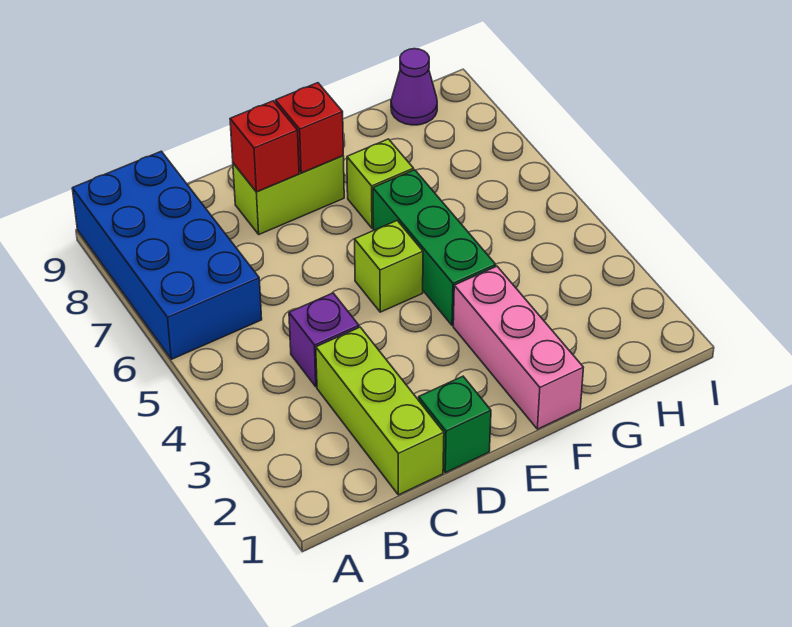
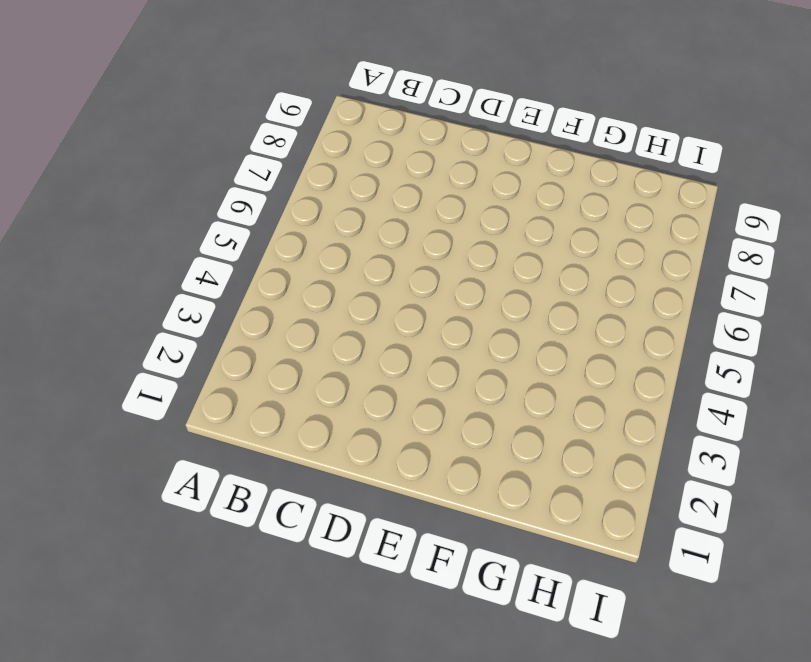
none -> blue 2x4 brick [72,151,262,359]
none -> lime 1x3 brick [316,327,444,495]
none -> purple 1x1 brick [289,293,359,387]

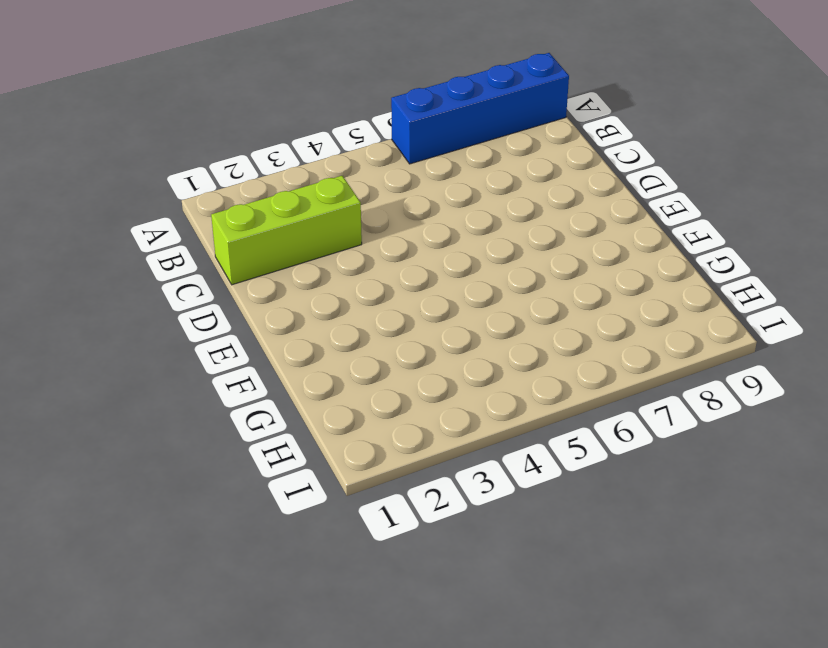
blue 1x4 brick [391,53,569,164] -> blue 2x4 brick [72,151,262,359]
none -> purple 1x1 brick [289,293,359,387]
none -> green 1x1 brick [419,376,491,473]
none -> lime 1x2 brick [233,156,344,234]

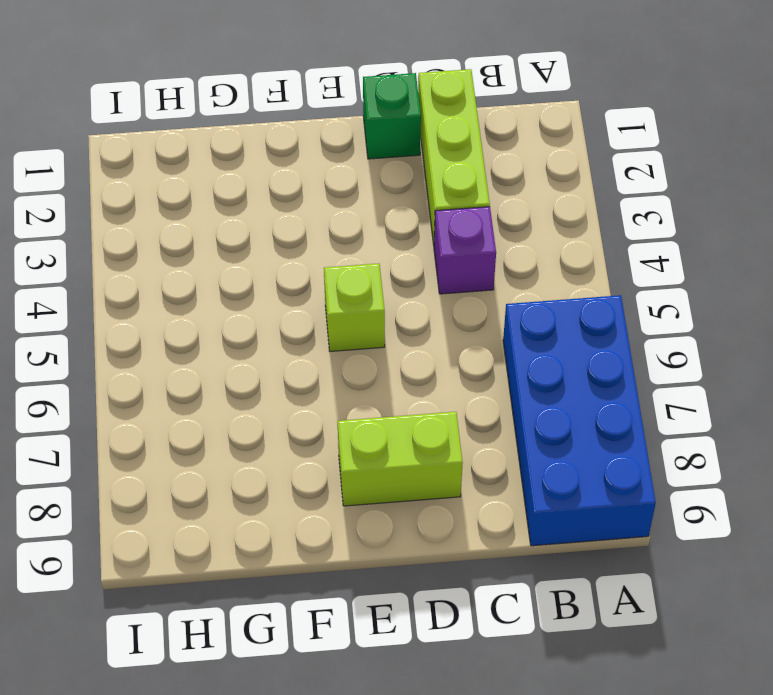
none -> pink 1x3 brick [453,266,584,429]
none -> green 1x3 brick [373,170,496,325]
none -> lime 1x1 brick [347,139,414,228]

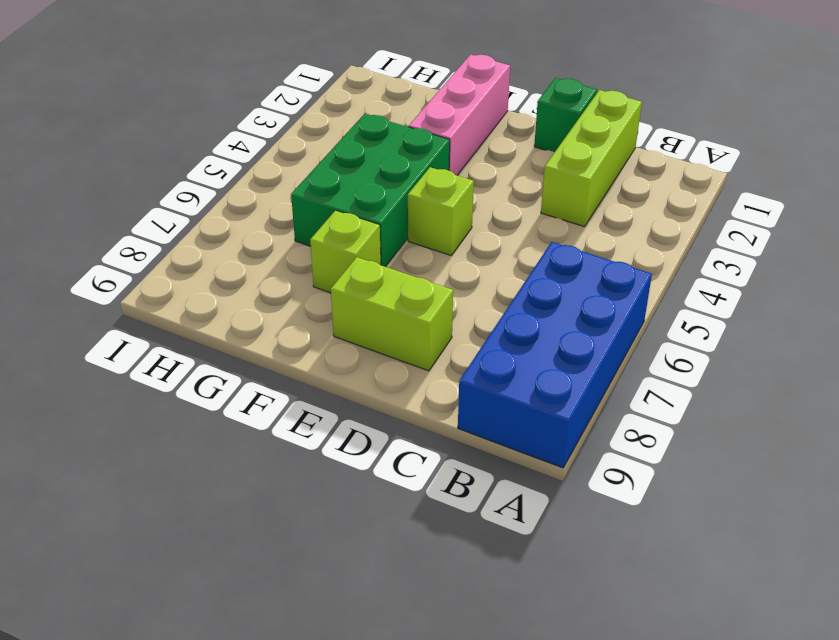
green 2x3 brick [291,114,450,267] -> green 1x3 brick [373,170,496,325]
none -> purple 1x1 brick [289,293,359,387]
none -> purple 1x1 cone [391,49,437,125]
none -> red 1x1 brick [230,101,299,192]

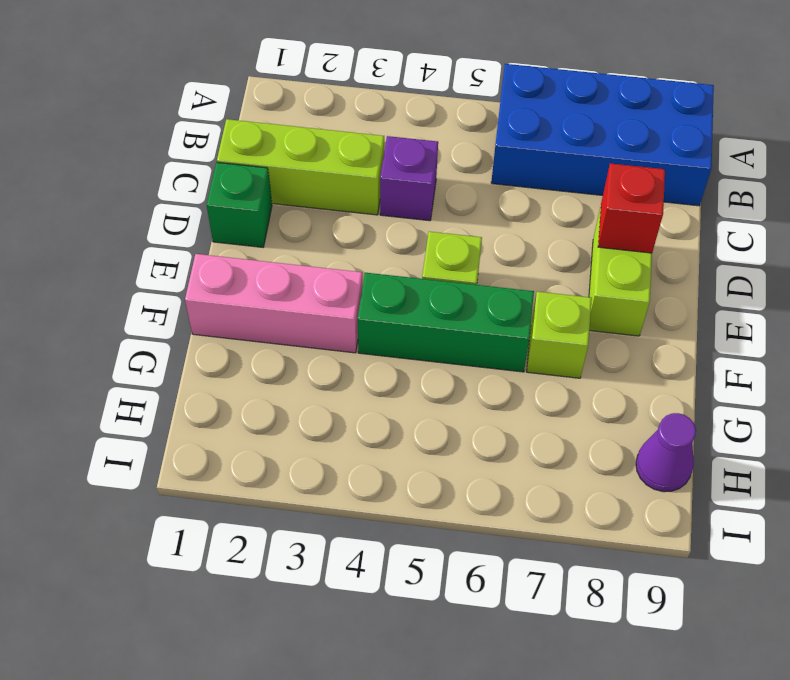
none -> red 1x1 brick [275,83,343,173]

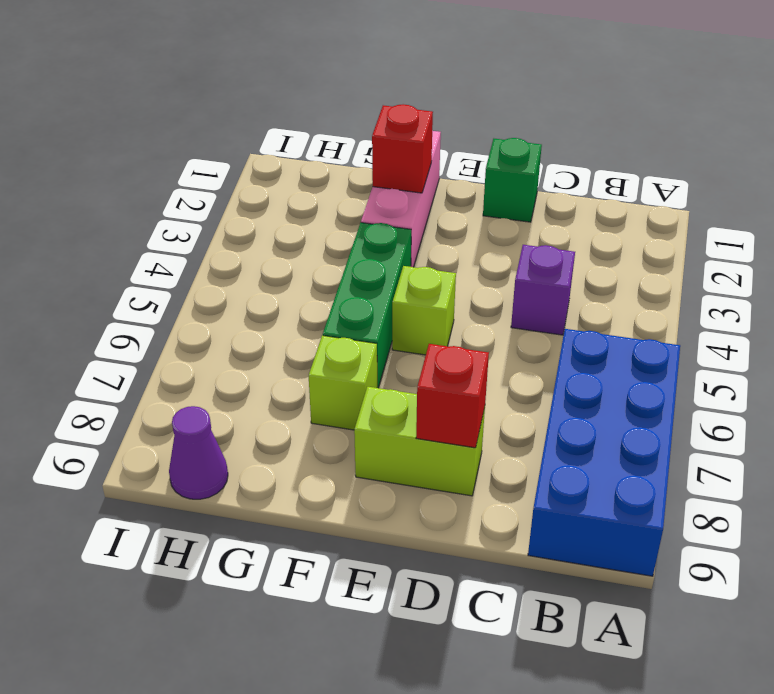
red 1x1 brick [372,104,433,193] -> red 1x1 brick moved to [275,83,343,173]
none -> lime 1x3 brick [316,327,444,495]

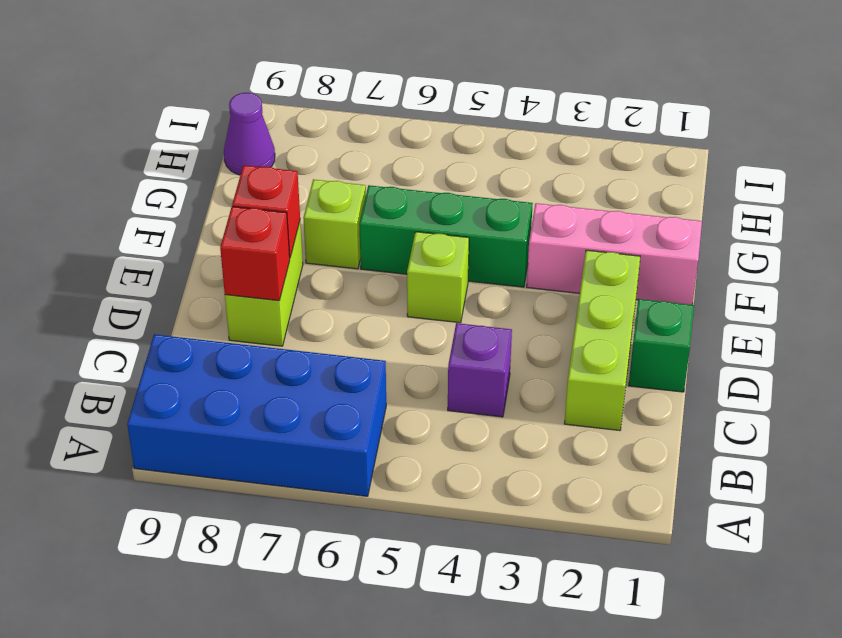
lime 1x3 brick [564,250,640,431] -> lime 1x3 brick turned to [316,327,444,495]

